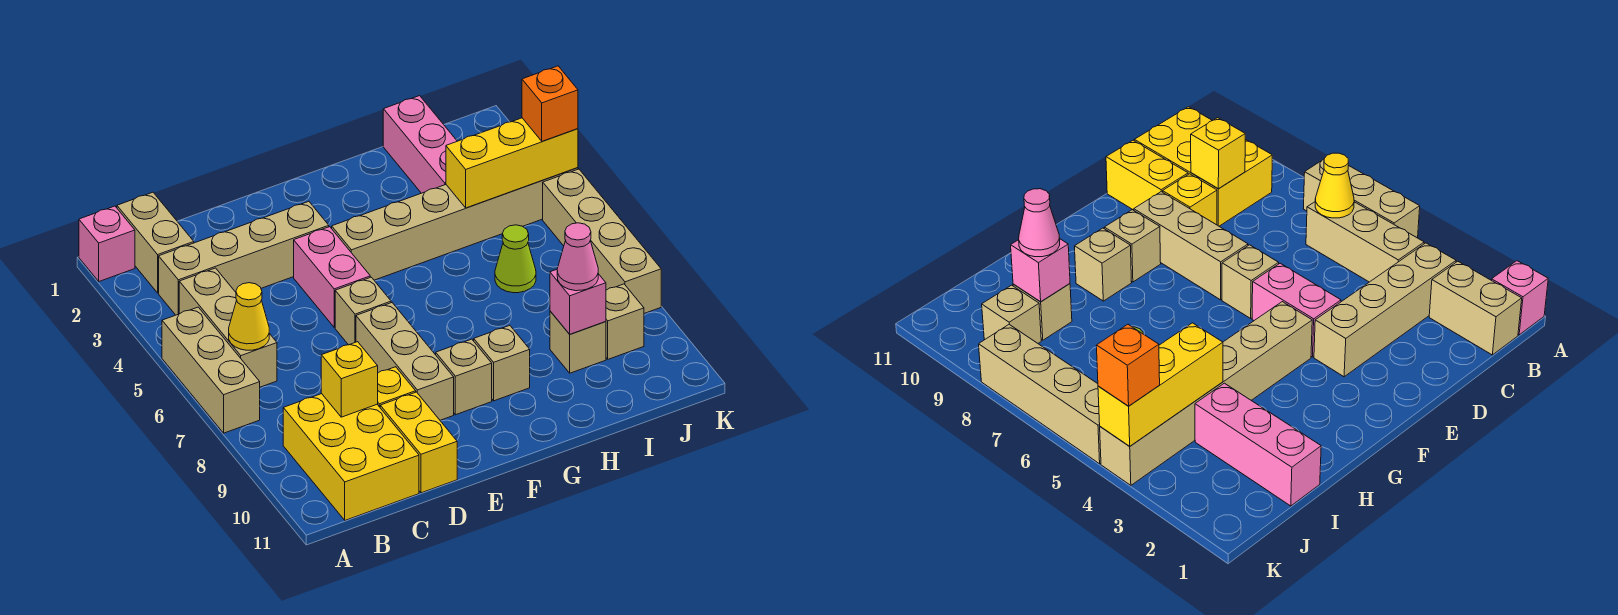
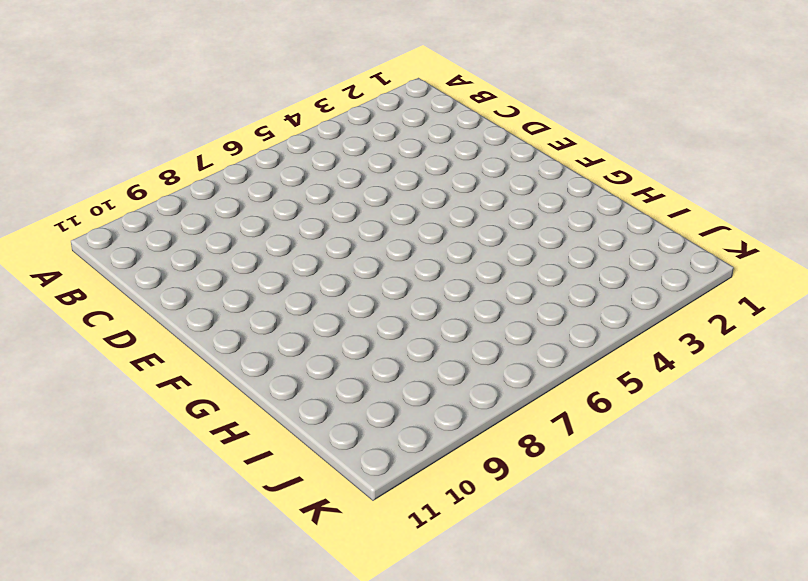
none -> pink 1x1 brick [79,206,135,281]
none -> tan 1x3 brick [162,307,260,433]
none -> tan 1x2 brick [117,192,194,293]

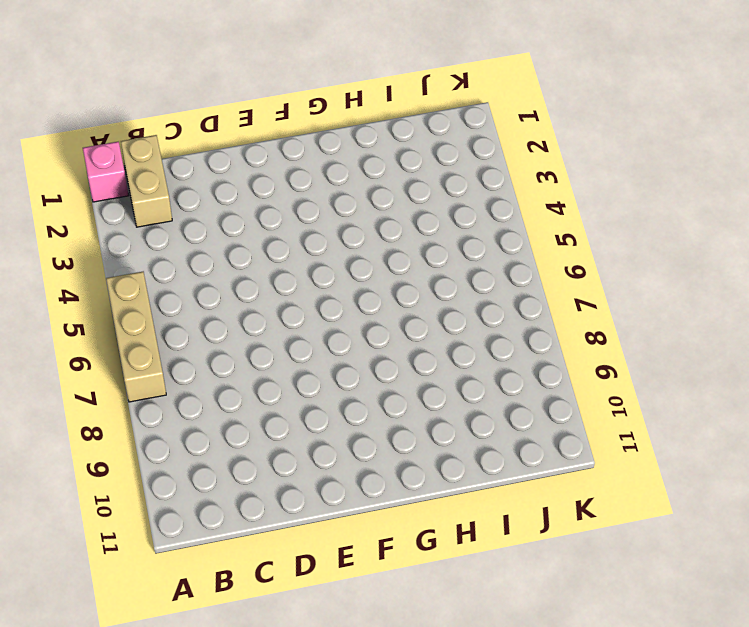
none -> tan 1x4 brick [159,201,329,315]
none -> tan 1x3 brick [179,268,277,387]
none -> yellow 2x3 brick [283,394,419,520]

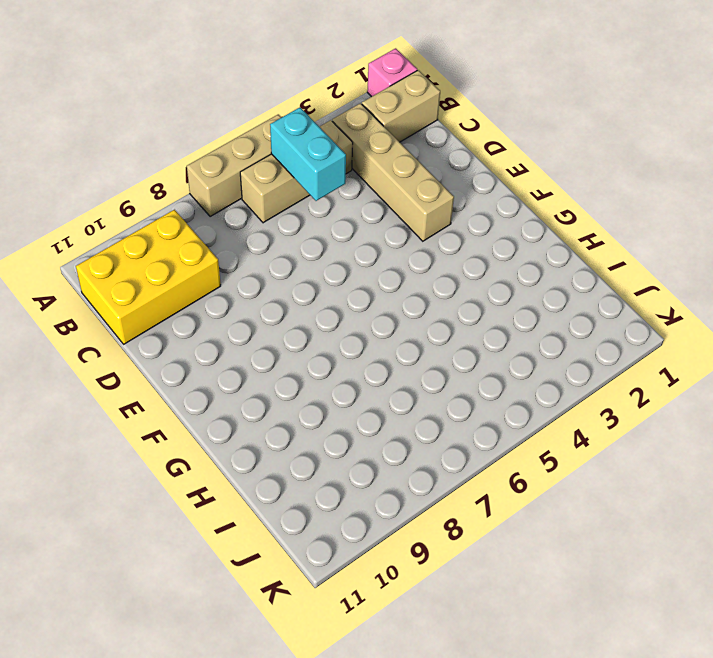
cyan 1x2 brick [270,108,346,201] -> none
none -> yellow 1x1 brick [377,367,416,407]
none -> yellow 1x2 brick [380,392,457,493]
none -> pink 1x2 brick [294,227,370,327]

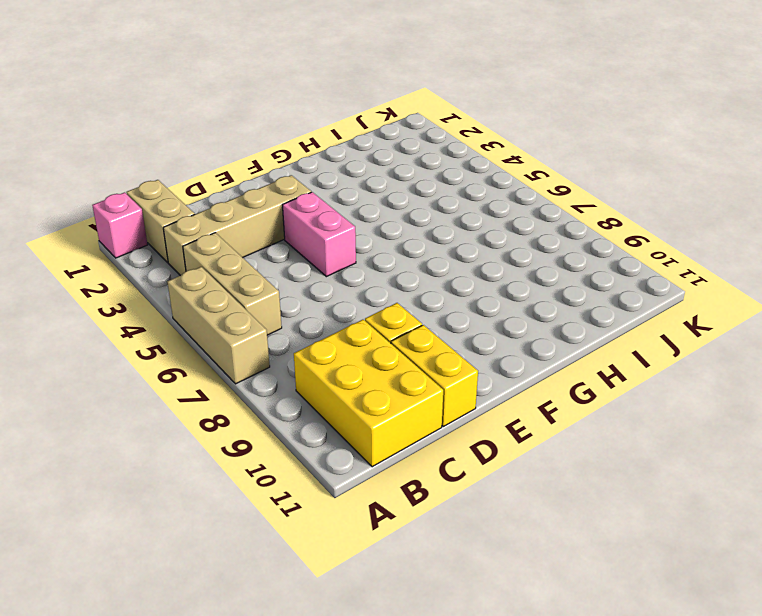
none -> tan 1x1 brick [335,277,391,345]
none -> tan 1x3 brick [356,303,454,420]
none -> tan 1x6 brick [332,168,578,280]

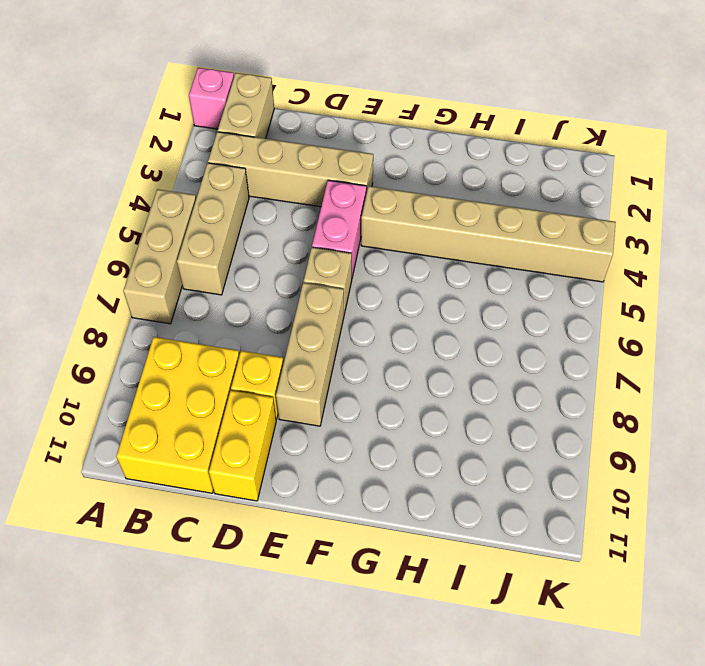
none -> tan 1x1 brick [436,339,492,415]
none -> tan 1x1 brick [474,325,530,401]
none -> pink 1x3 brick [383,96,457,193]

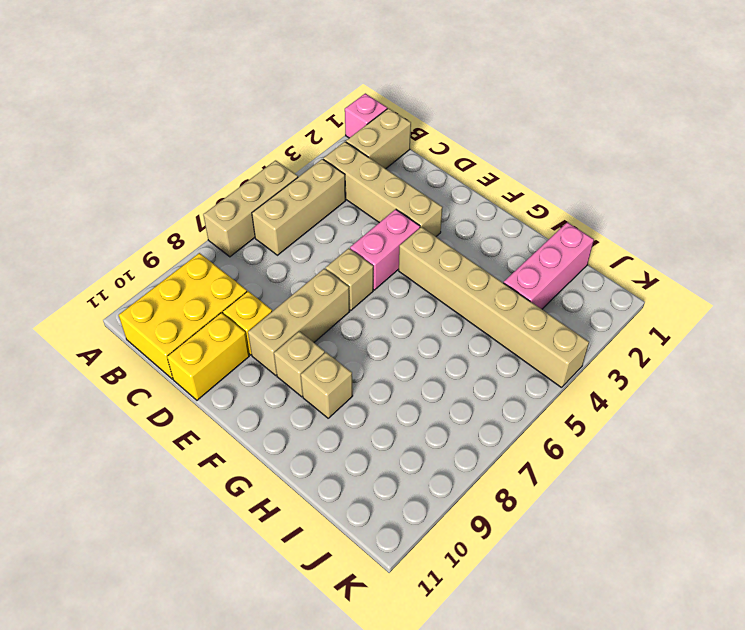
none -> lime 1x1 cone [495,225,536,293]
none -> tan 1x1 brick [550,311,606,373]
none -> tan 1x1 brick [606,284,644,359]

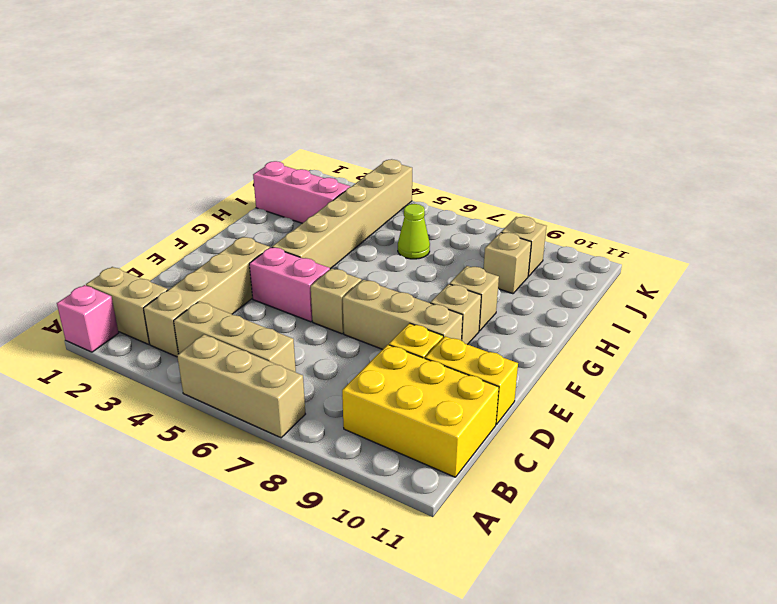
none -> tan 1x4 brick [543,169,661,313]
none -> yellow 1x1 cone [229,283,269,350]
none -> yellow 1x1 brick [321,342,378,417]

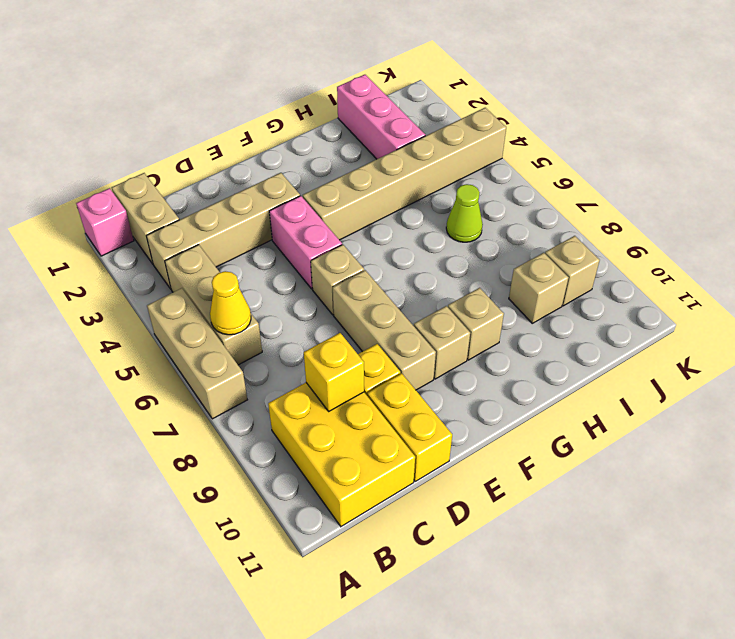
none -> tan 1x4 brick [543,169,661,313]
none -> yellow 1x3 brick [446,118,578,208]
none -> pink 1x1 brick [550,269,606,334]

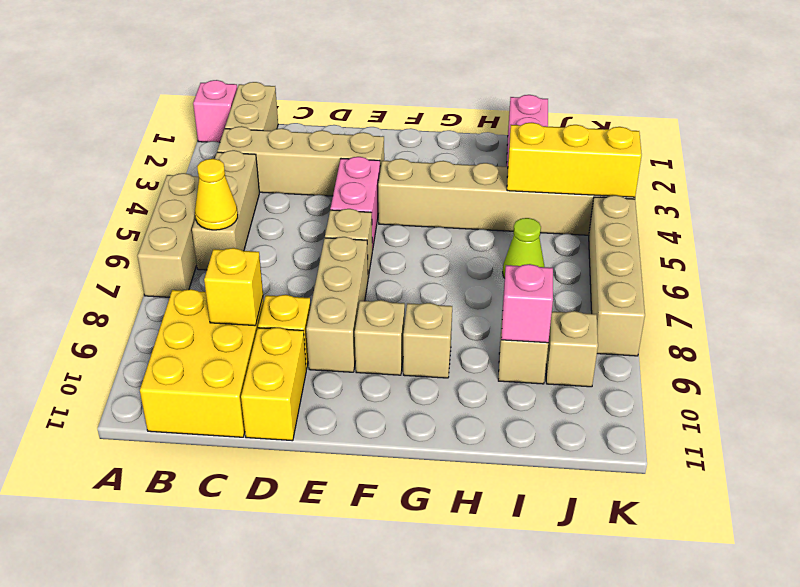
none -> pink 1x1 cone [557,223,598,291]
none -> orange 1x1 brick [522,66,578,141]

